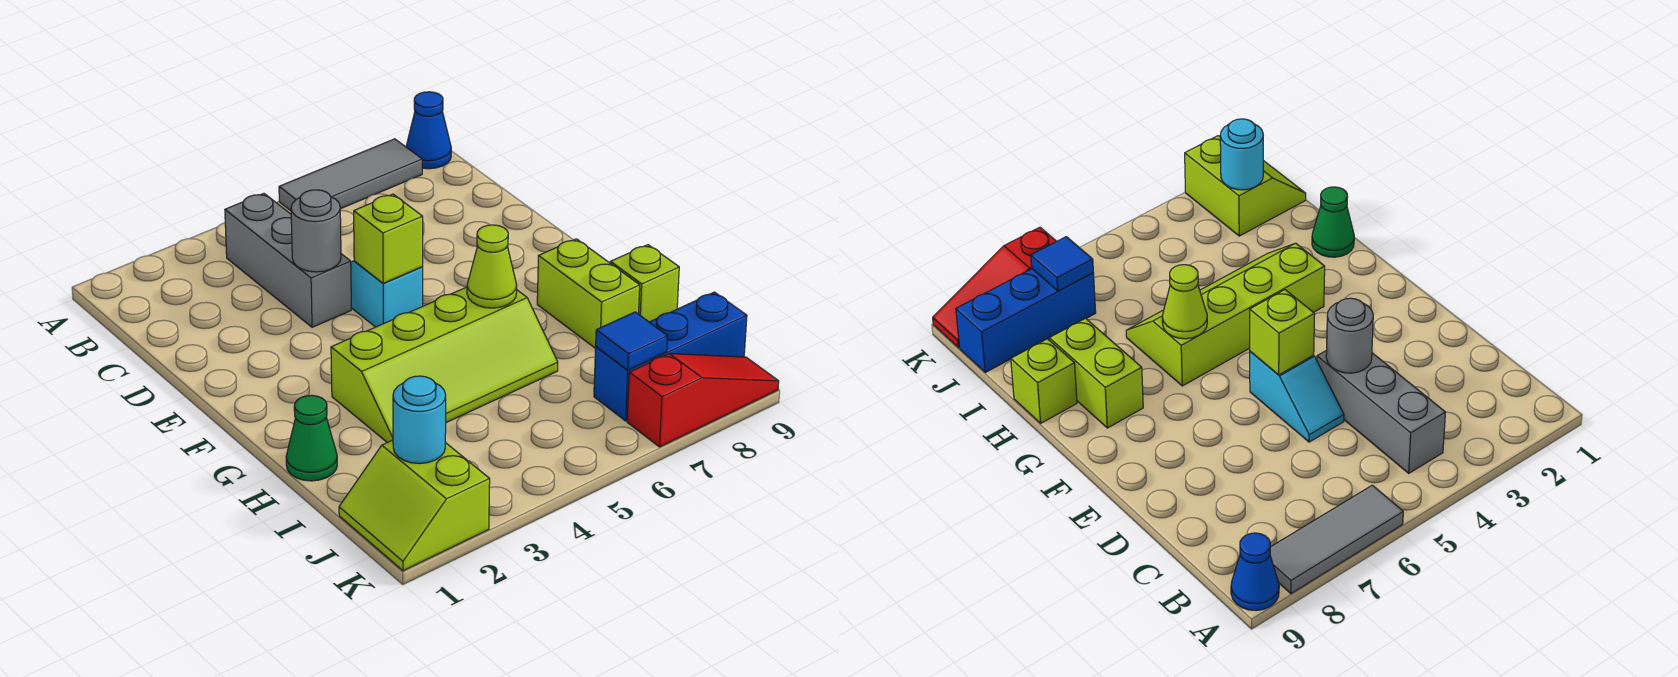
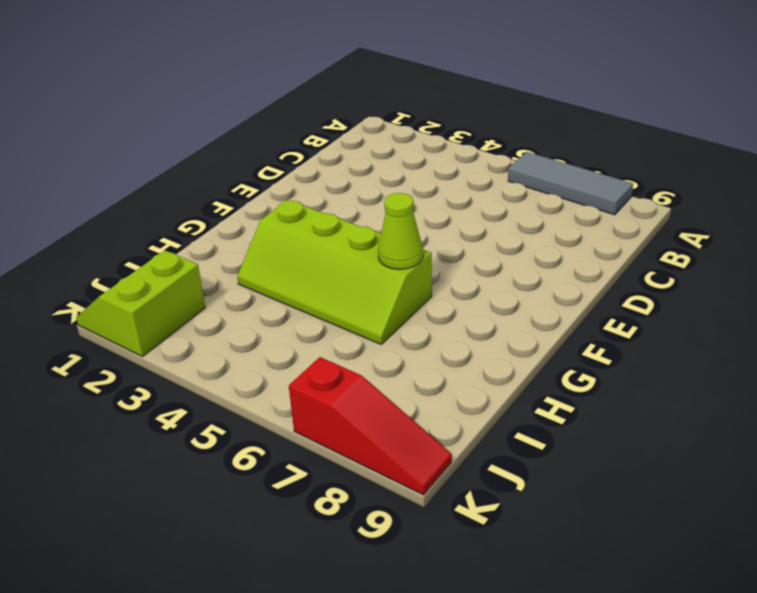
none -> blue 1x1 cone [406,92,451,169]
none -> grey 1x3 brick [225,193,351,327]
none -> cyan 1x2 slope [351,261,423,327]

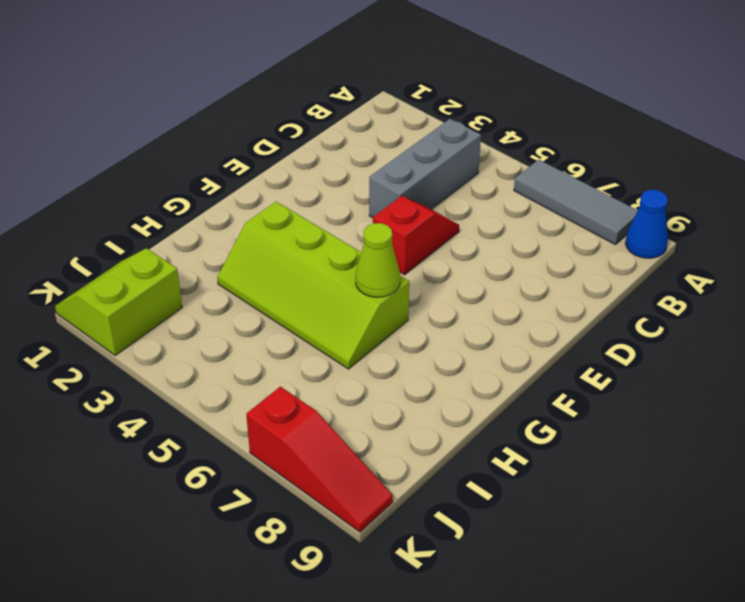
red 1x2 slope [373,196,459,275] -> cyan 1x2 slope [351,261,423,327]
none -> lime 1x2 brick [537,239,640,349]
none -> green 1x1 cone [286,395,337,481]
none -> lime 1x1 brick [610,245,679,322]

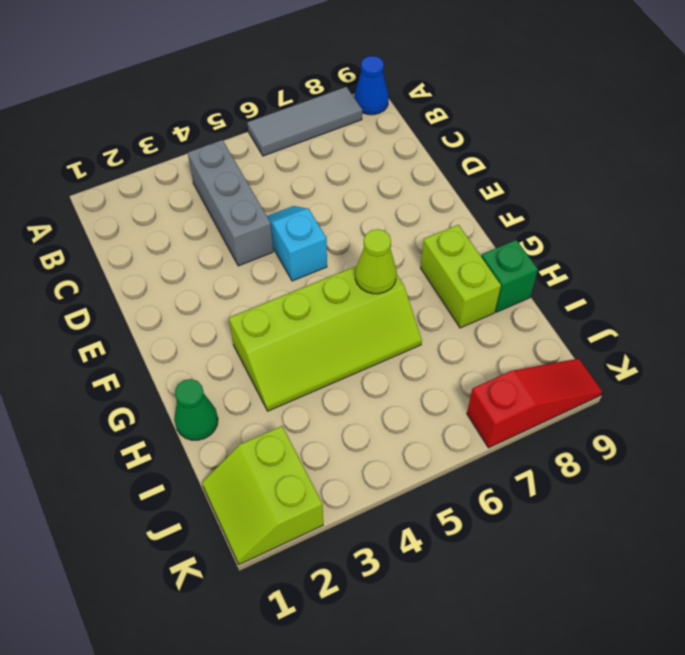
green 1x1 brick [481,240,538,312] -> lime 1x1 brick [610,245,679,322]
none -> blue 1x3 brick [594,292,747,421]
none -> grey 1x1 round brick [291,190,341,272]
none -> lime 1x1 brick [354,194,423,283]

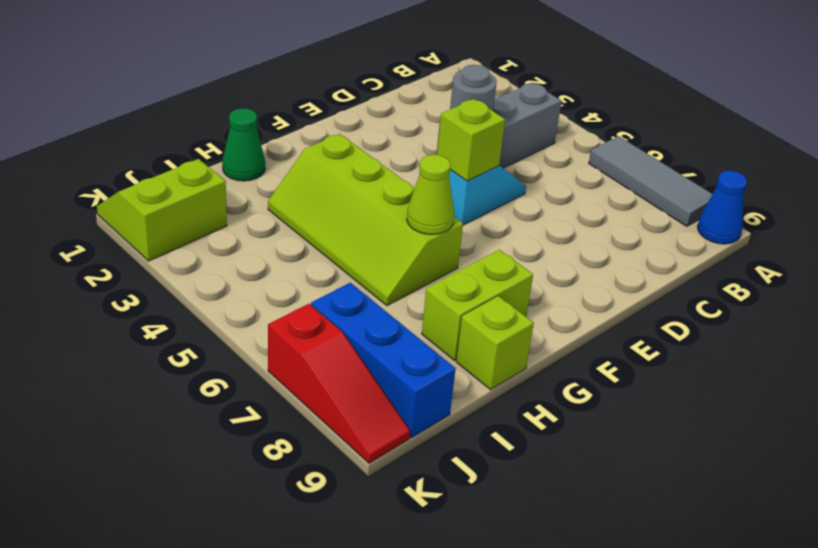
none -> cyan 1x1 round brick [393,376,446,464]
none -> blue 1x1 tile [596,312,667,370]

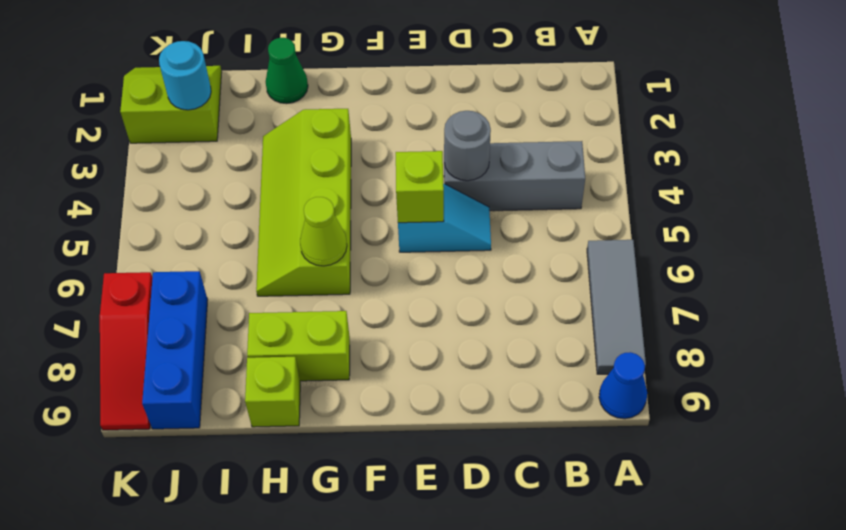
none -> blue 1x1 tile [596,312,667,370]

